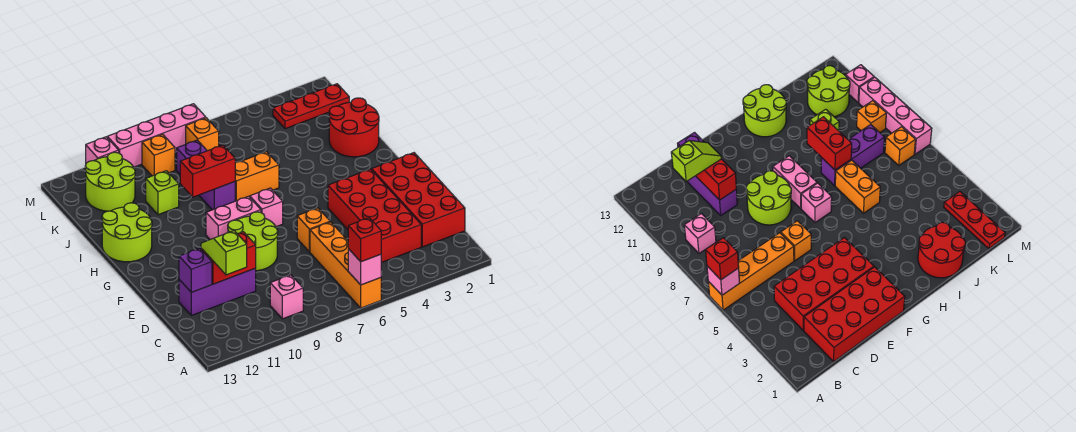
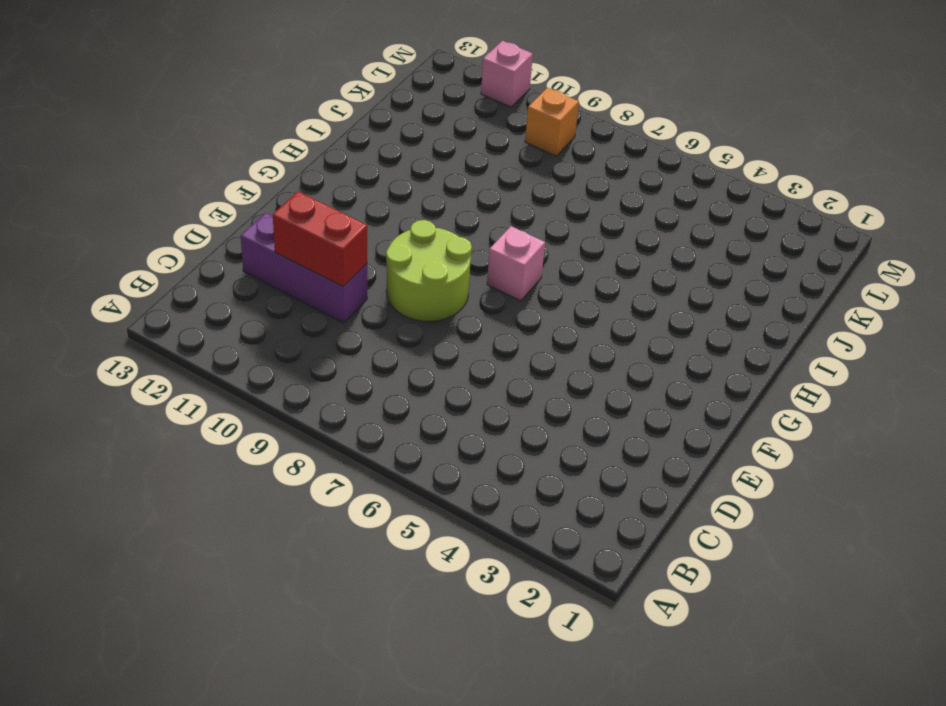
none -> orange 1x4 brick [310,222,381,308]
none -> pink 1x1 brick [270,275,303,319]
none -> red 2x4 brick [372,153,465,247]

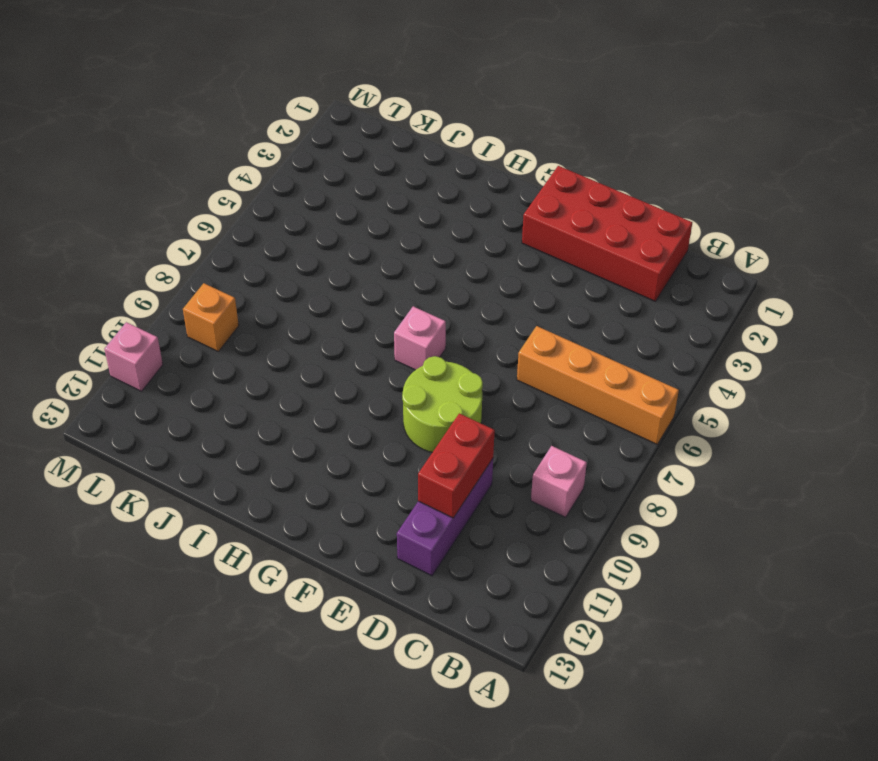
none -> red 2x4 brick [328,169,421,263]
none -> orange 1x1 brick [297,208,330,252]
none -> pink 1x2 brick [206,196,261,239]

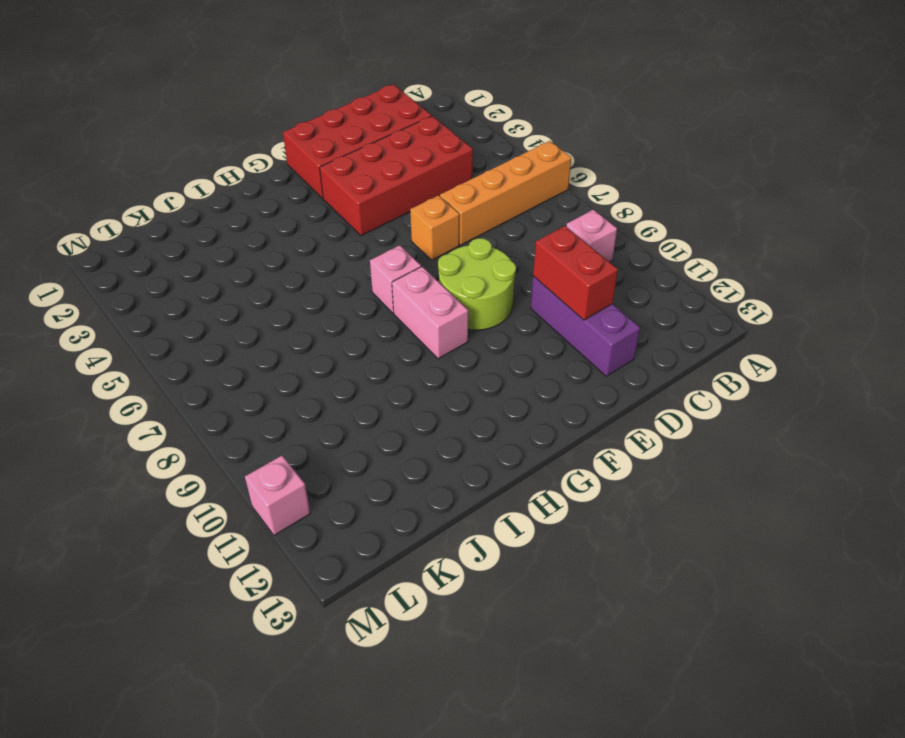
none -> lime 2x2 round brick [102,203,152,262]
none -> red 2x2 round brick [329,98,379,157]
none -> orange 1x2 brick [235,152,279,201]

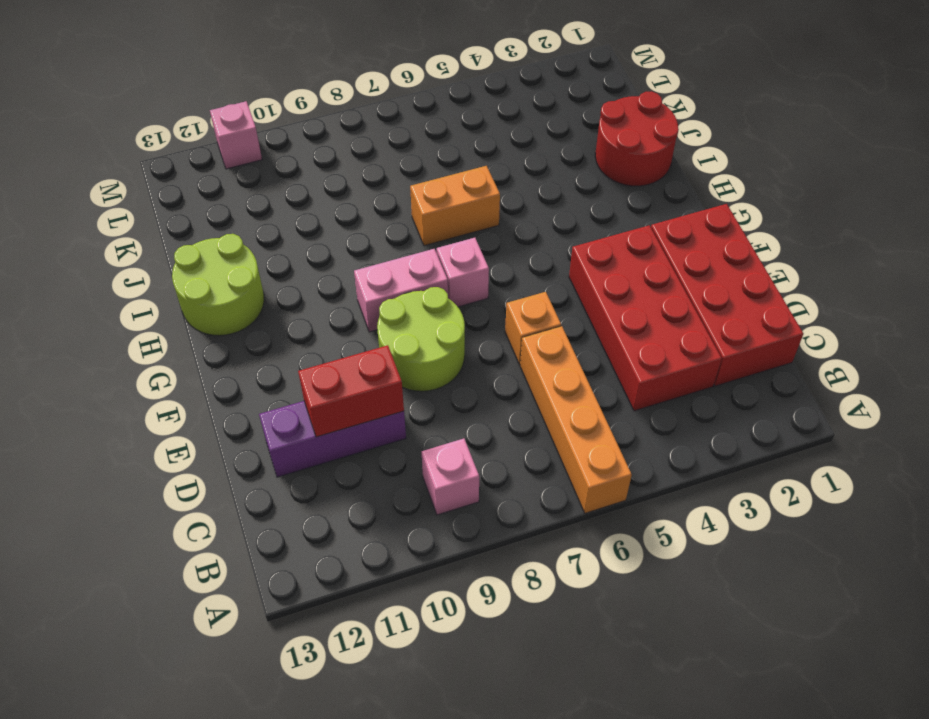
none -> purple 1x3 brick [177,140,235,210]
none -> lime 1x1 brick [146,171,179,215]
none -> lime 2x2 round brick [85,152,135,211]

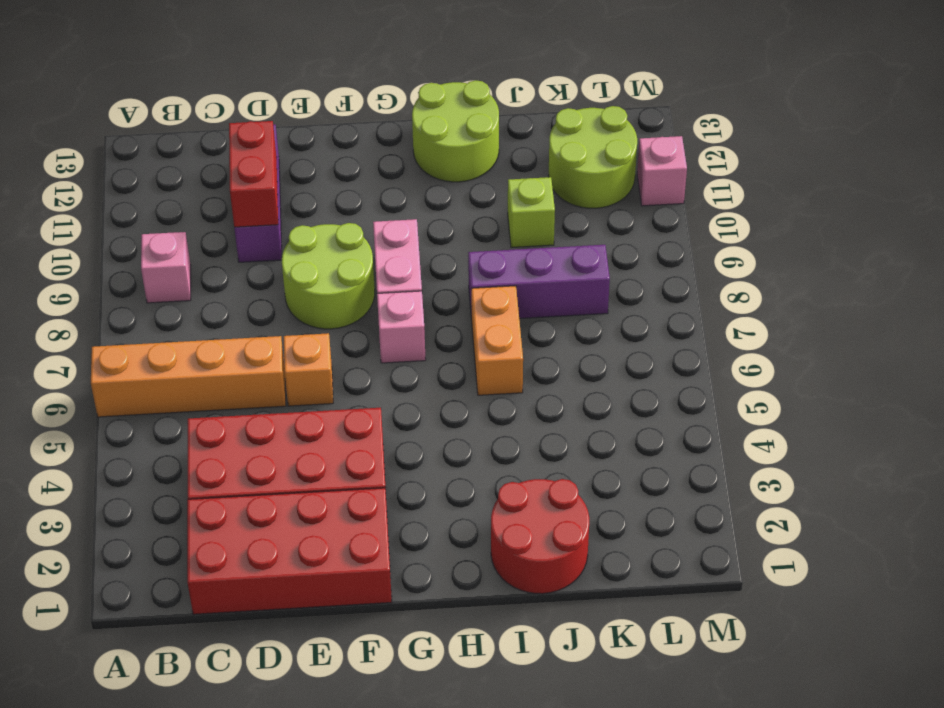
none -> red 1x3 plate [273,84,349,129]
none -> orange 1x1 brick [186,118,219,151]
none -> orange 1x1 brick [142,134,175,176]

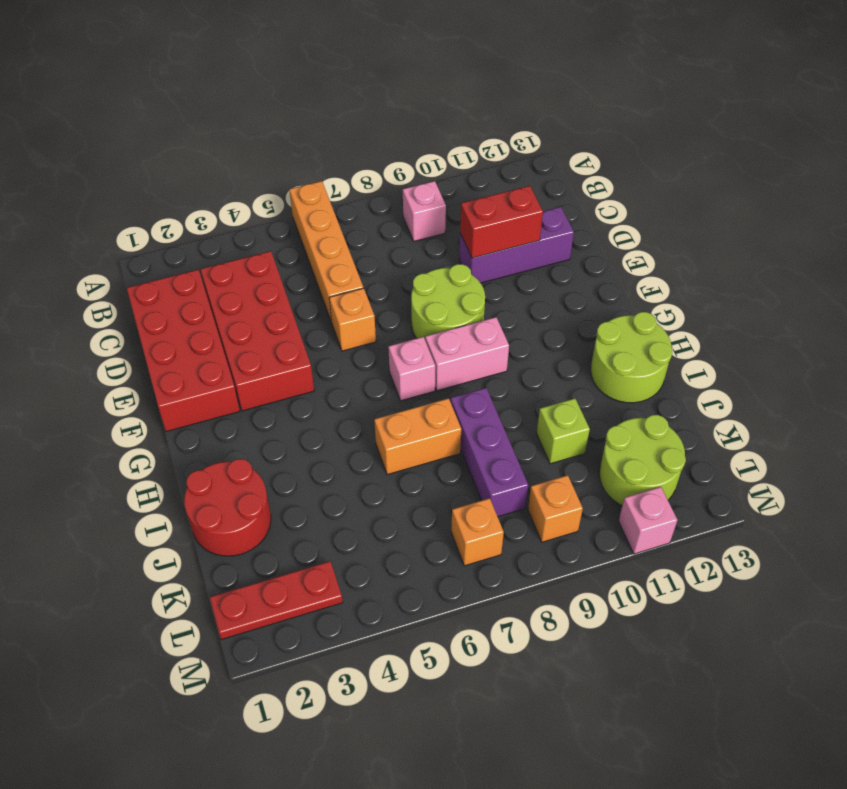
none -> pink 1x4 brick [107,104,206,167]
none -> pink 1x1 brick [348,249,381,285]
none -> purple 1x1 brick [179,248,212,292]

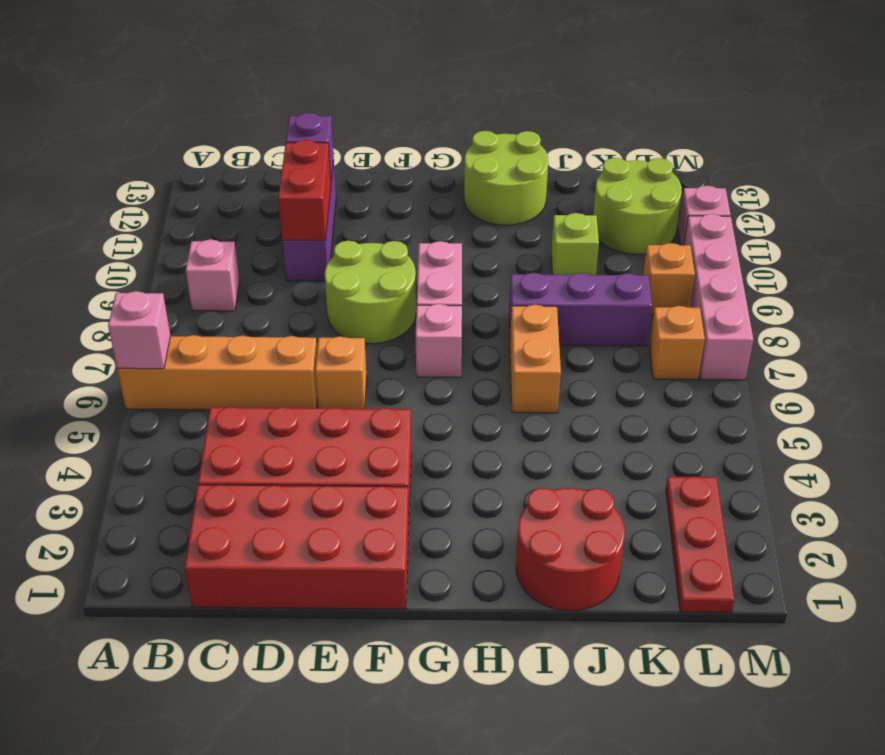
none -> red 1x2 brick [180,145,235,197]
none -> red 1x1 brick [348,218,381,262]
none -> lime 1x2 slope [201,231,247,275]

